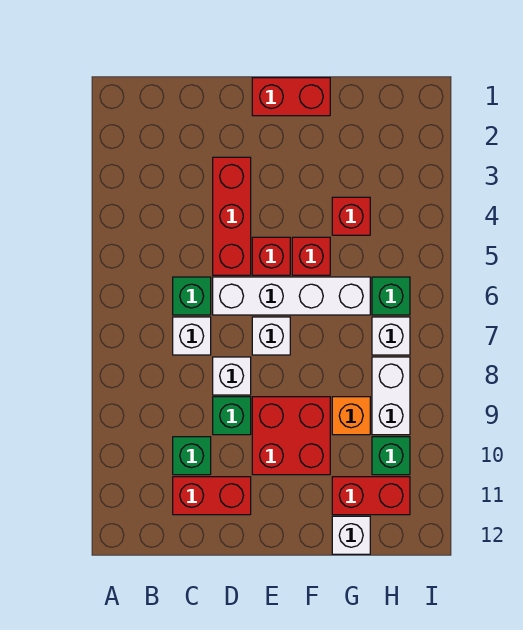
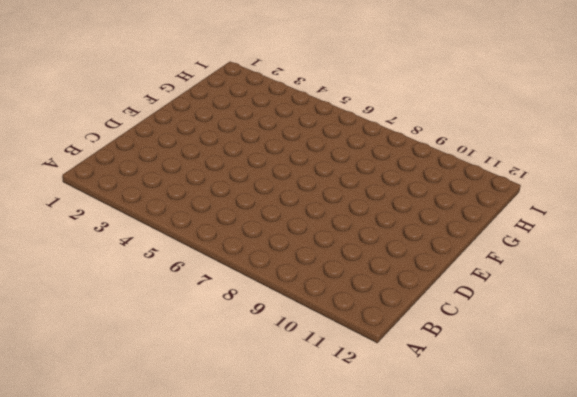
none -> green 1x1 brick [173,277,211,315]
none -> white 1x1 brick [173,317,211,355]
none -> green 1x1 brick [173,437,211,475]

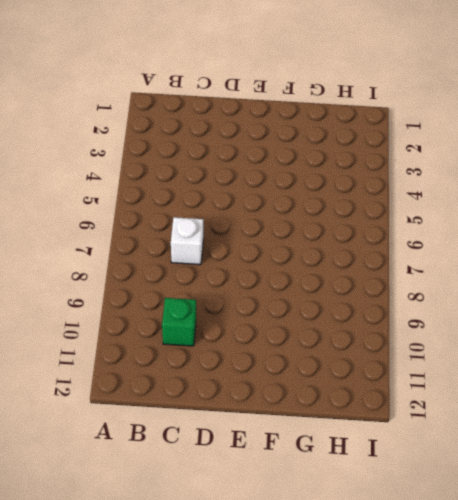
none -> green 1x1 brick [173,277,211,315]
none -> red 1x2 brick [173,477,251,515]
none -> red 1x3 brick [213,157,251,275]

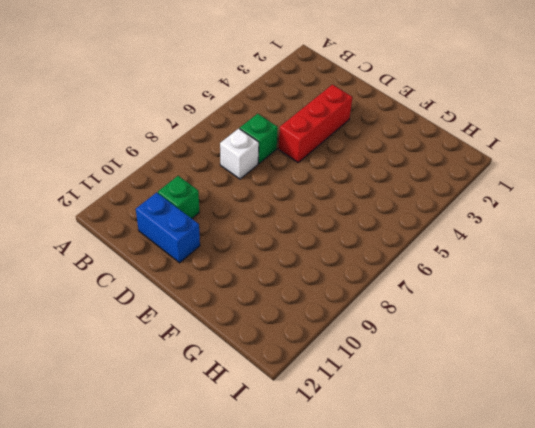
blue 1x2 brick [136,192,200,263] -> red 1x2 brick [173,477,251,515]
none -> white 1x4 brick [213,277,370,315]
none -> white 1x1 brick [213,357,251,395]
none -> green 1x1 brick [213,397,251,435]

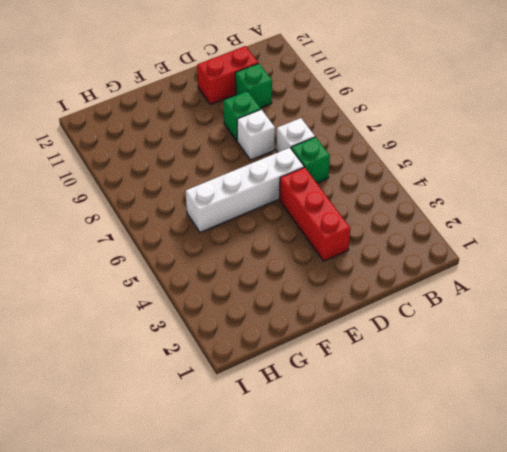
none -> red 1x2 brick [252,78,330,116]
none -> red 1x1 brick [252,237,290,275]
none -> white 1x1 brick [252,317,290,355]

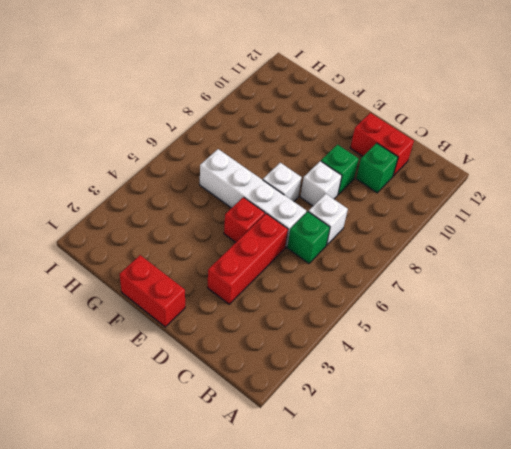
none -> red 2x2 brick [252,397,330,475]
none -> red 1x1 brick [292,237,330,275]
none -> red 1x1 brick [332,197,370,235]

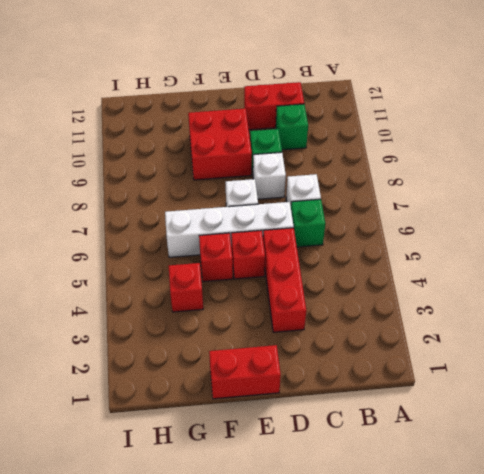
none -> orange 1x1 brick [332,397,370,435]
none -> red 1x2 brick [332,477,410,515]
none -> white 1x1 brick [332,516,370,554]

